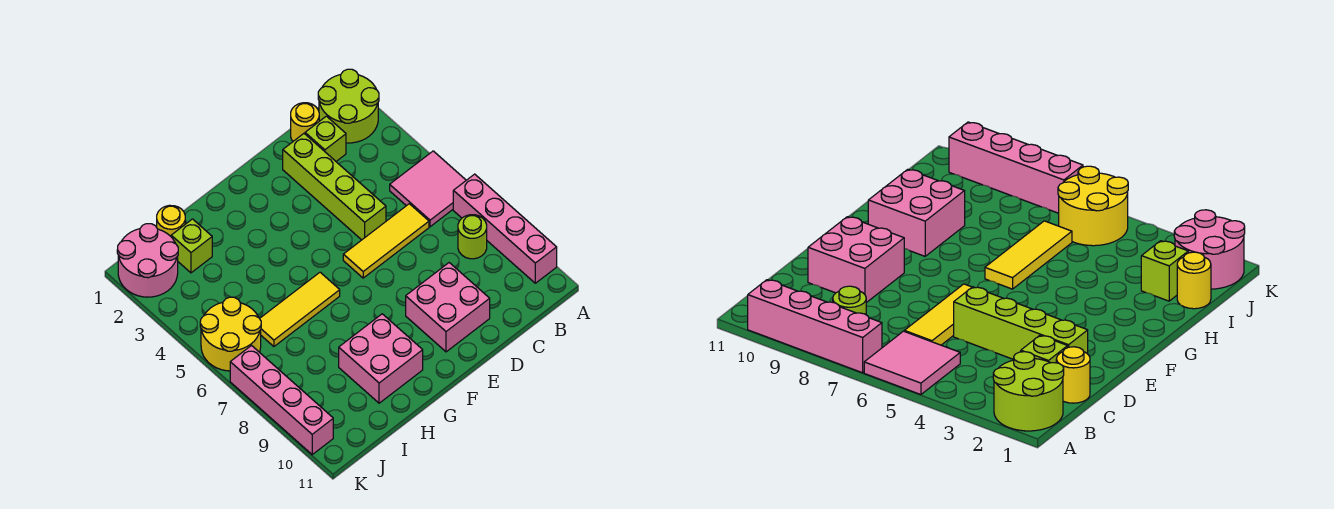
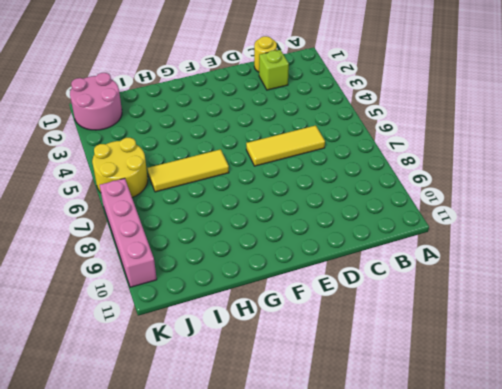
none -> lime 2x2 round brick [318,69,379,143]
none -> pink 2x2 tile [390,151,466,227]
none -> pink 1x4 brick [453,174,557,283]

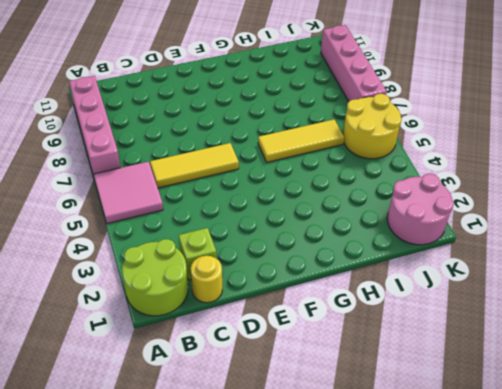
none -> lime 1x1 round brick [458,215,487,259]
none -> lime 1x4 brick [283,134,386,240]
none -> pink 2x2 brick [406,263,490,352]

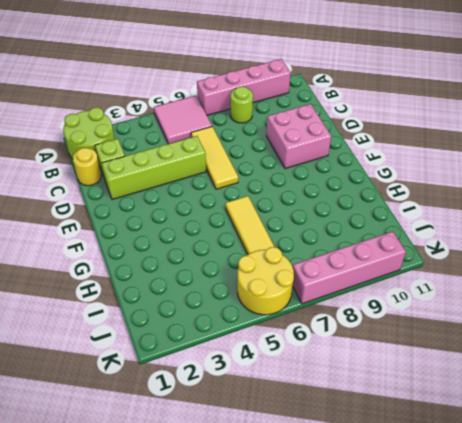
none -> pink 2x2 brick [339,314,423,403]
none -> yellow 1x1 round brick [157,205,185,236]
none -> lime 1x1 brick [171,219,212,273]

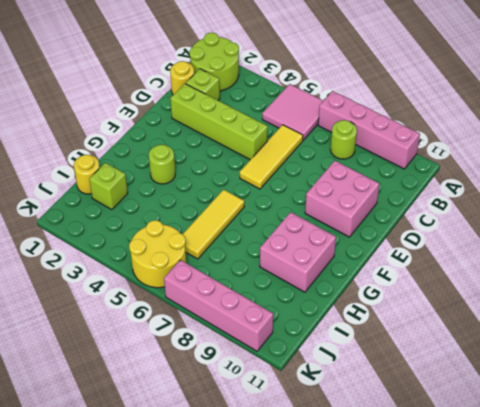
lime 1x1 round brick [149,145,175,184] -> none
none -> pink 2x2 round brick [117,224,178,297]

